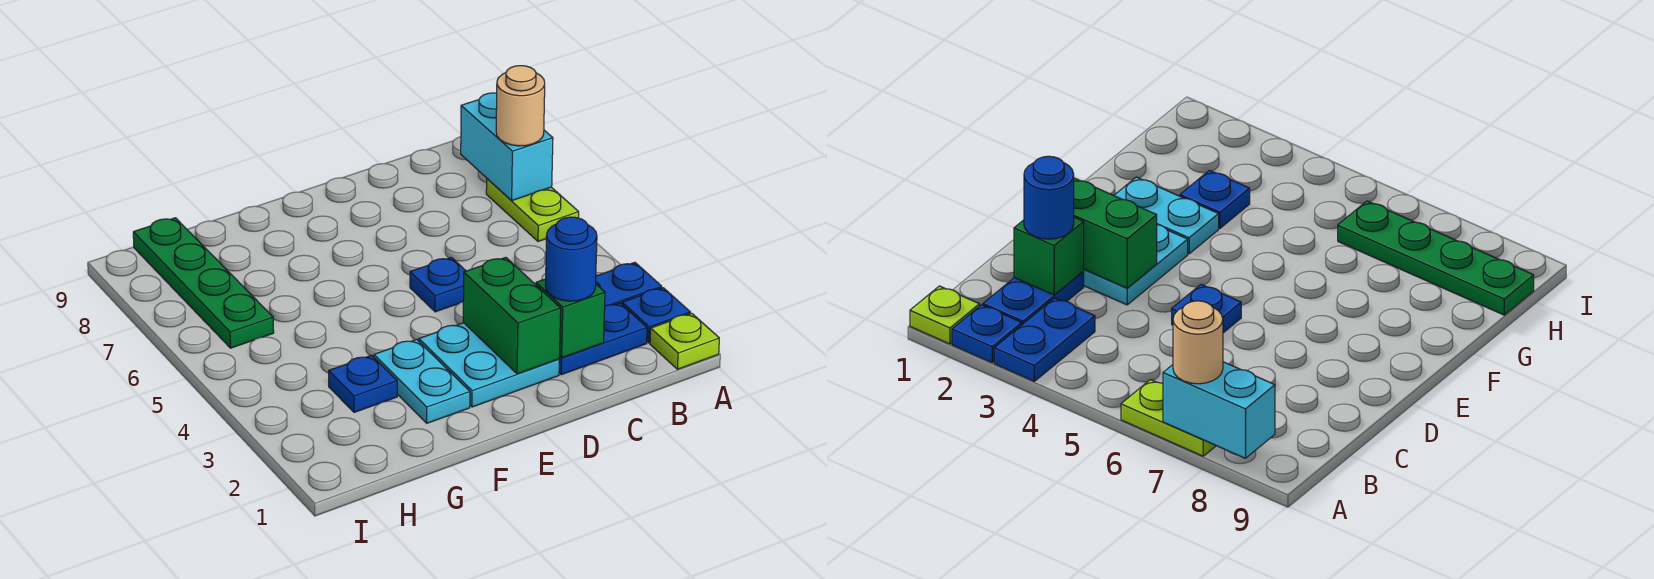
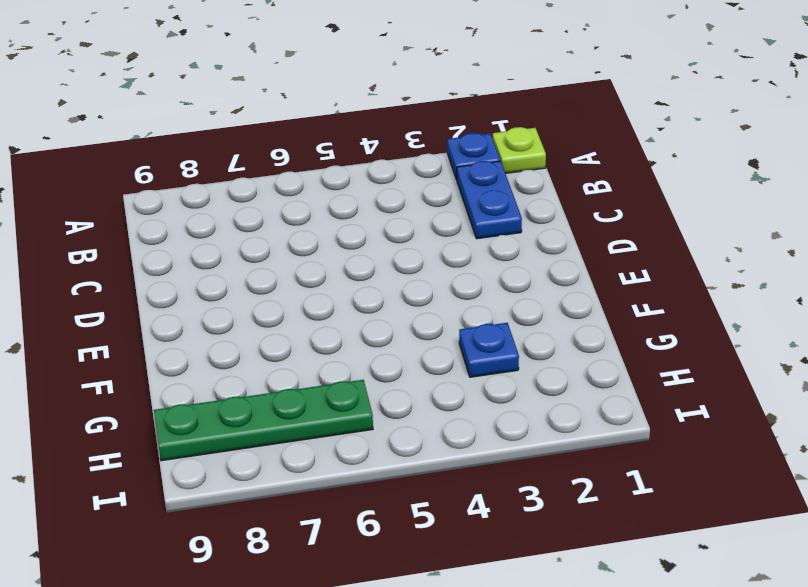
none -> blue 1x2 plate [596,262,662,306]
none -> lime 1x2 plate [486,179,579,241]
none -> cyan 2x2 plate [419,323,559,407]

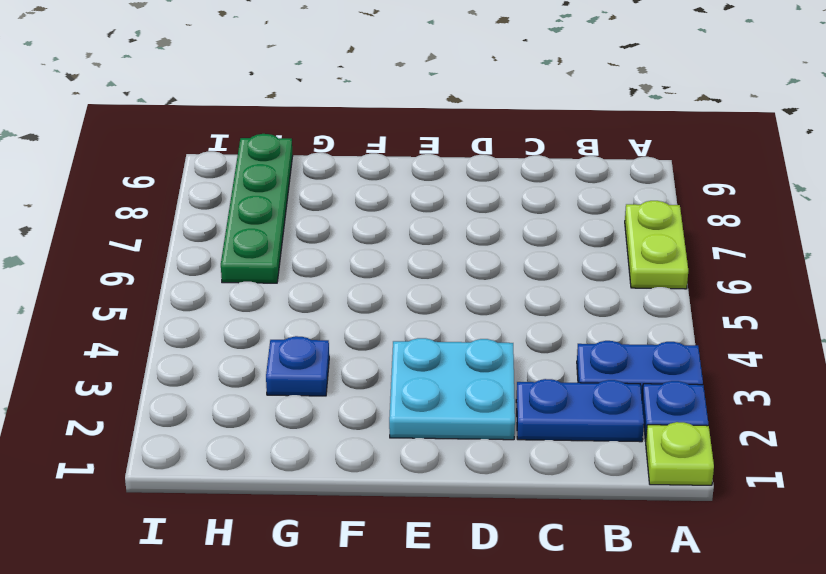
none -> blue 1x1 plate [410,257,466,312]
none -> cyan 1x2 plate [374,339,470,423]
none -> cyan 1x2 brick [461,93,553,201]

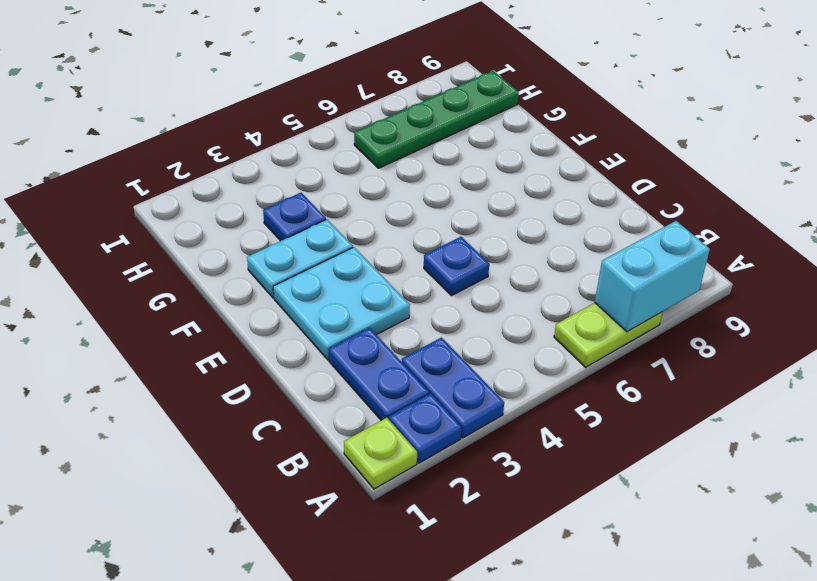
none -> green 1x1 brick [536,279,605,358]
none -> green 1x2 brick [463,257,561,374]
none -> tan 1x1 round brick [496,66,545,146]

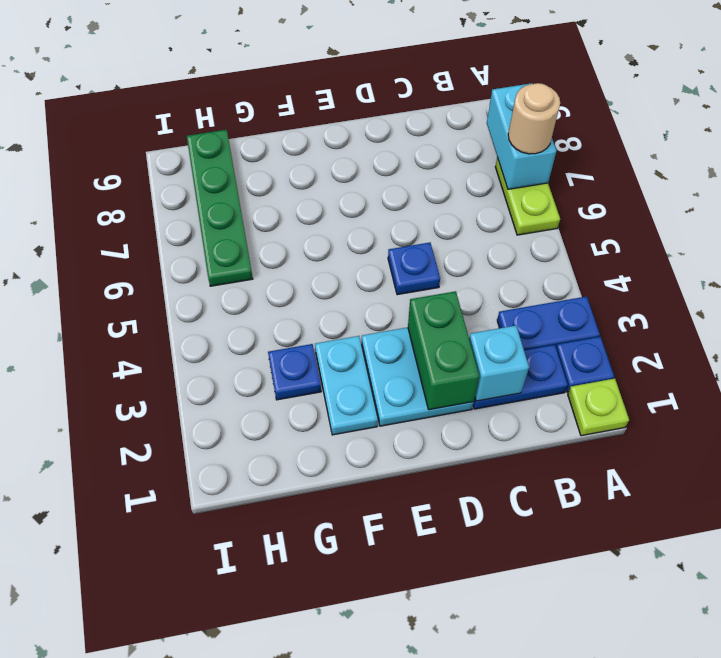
cyan 1x1 brick [469,326,529,401] -> green 1x1 brick [536,279,605,358]
none -> blue 1x1 round brick [545,217,597,301]

